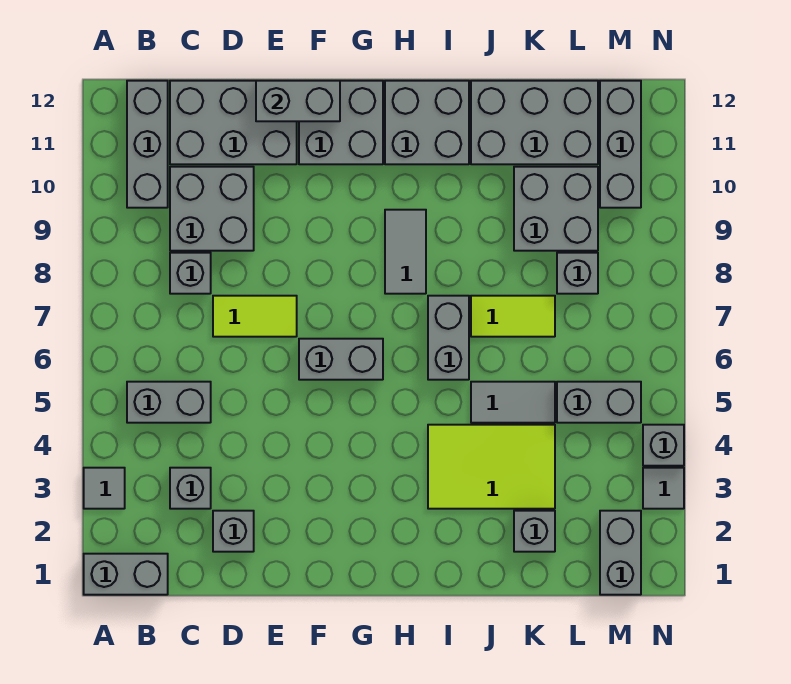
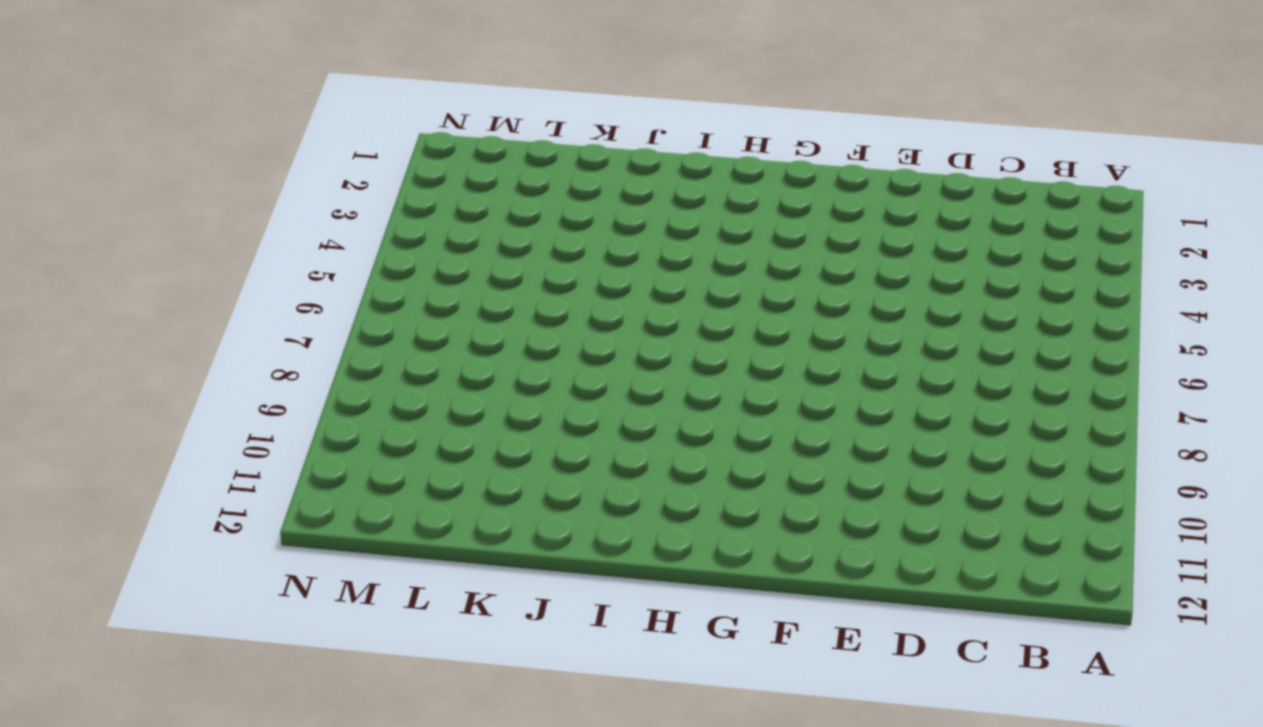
none -> grey 1x2 brick [84,554,168,595]
none -> grey 1x1 tile [84,468,125,509]
none -> grey 1x2 brick [127,382,211,423]

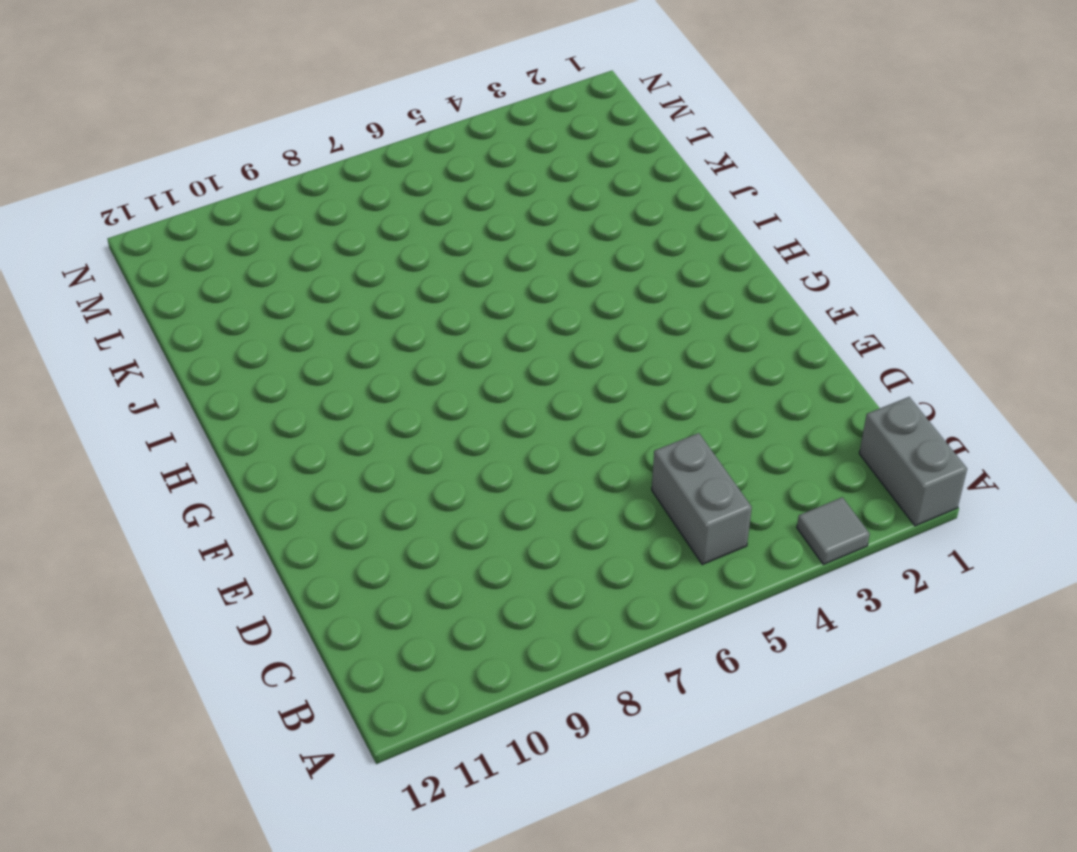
none -> grey 1x3 brick [127,81,168,208]
none -> grey 1x1 brick [170,468,211,509]
none -> grey 1x1 brick [170,253,211,294]

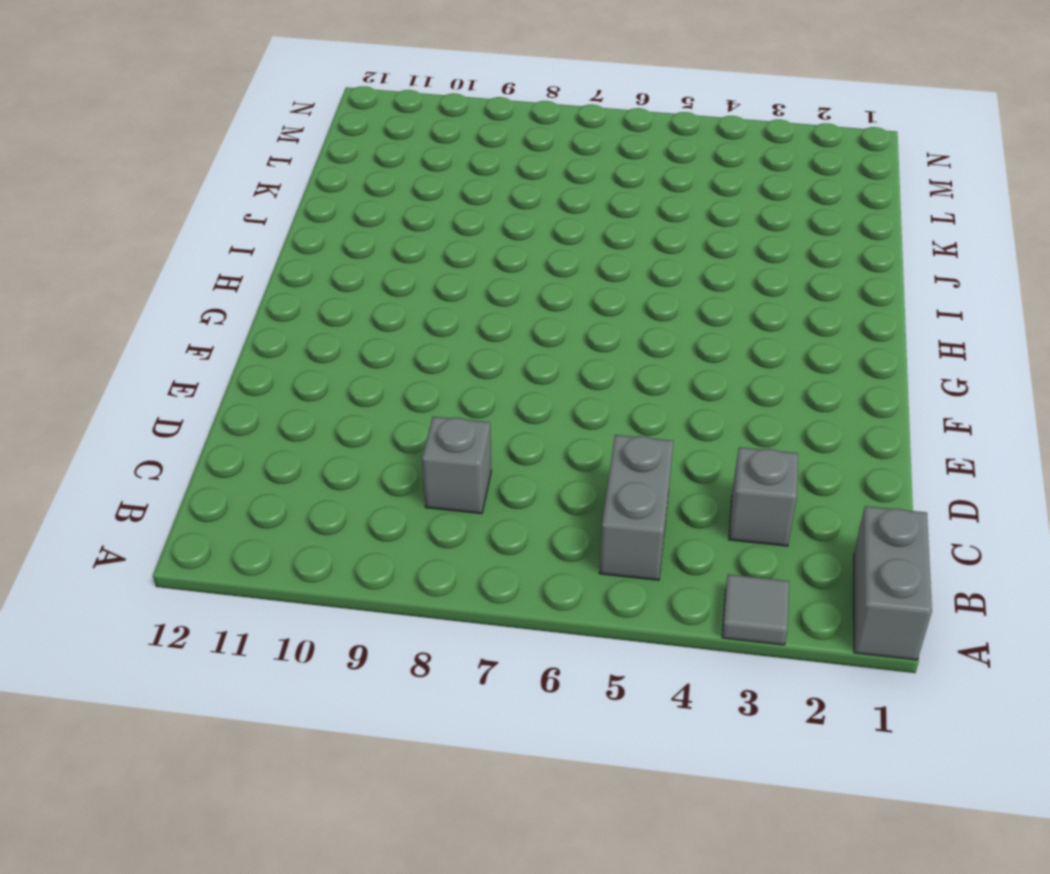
none -> grey 1x3 brick [127,81,168,208]
none -> grey 2x2 brick [170,167,254,251]
none -> grey 2x3 brick [170,81,297,164]

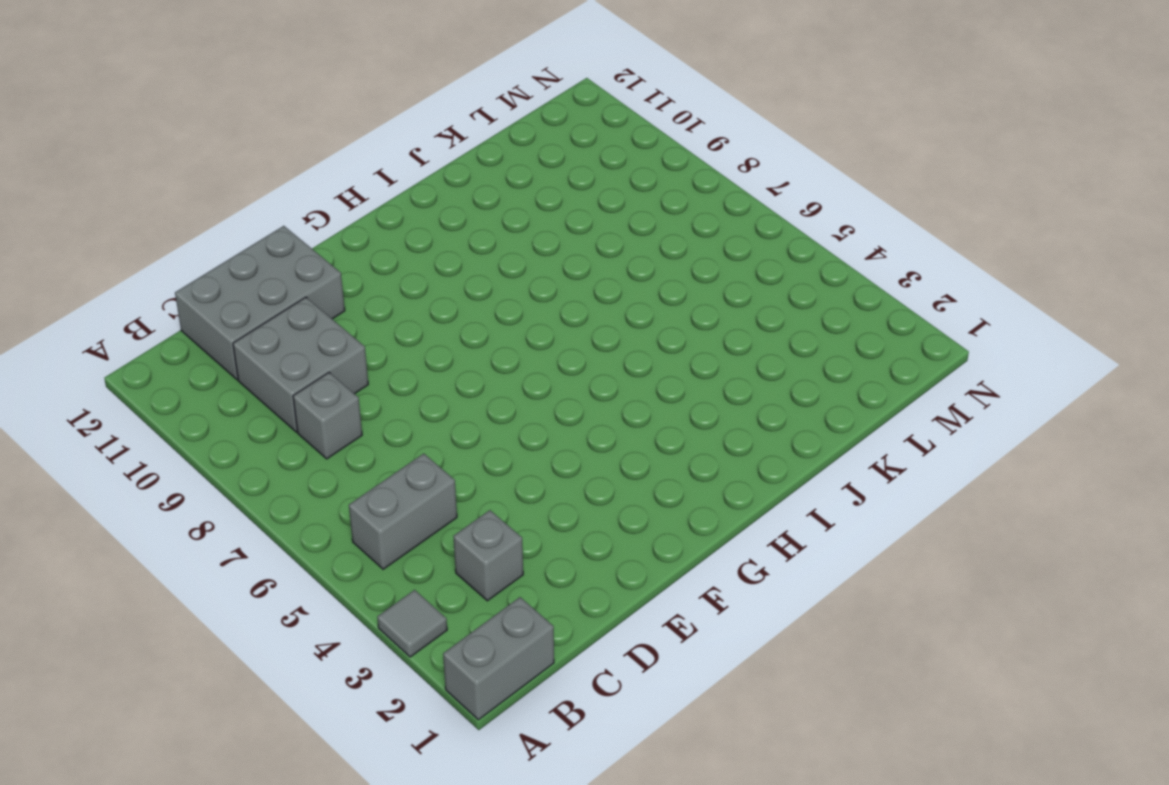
none -> grey 1x3 brick [127,81,168,208]
none -> grey 1x1 brick [213,511,254,552]
none -> lime 1x2 tile [213,296,297,337]

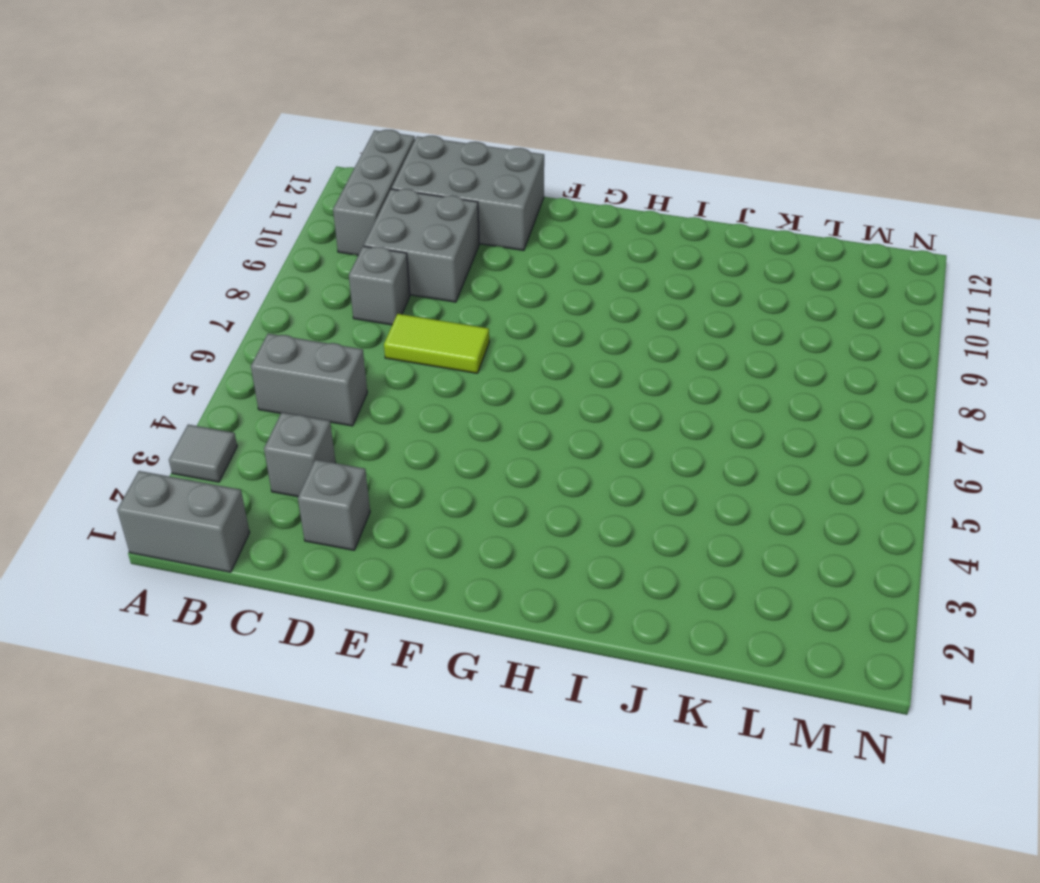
none -> grey 1x2 brick [299,339,383,380]
none -> grey 2x2 brick [299,81,383,164]
none -> grey 1x2 tile [385,210,426,294]

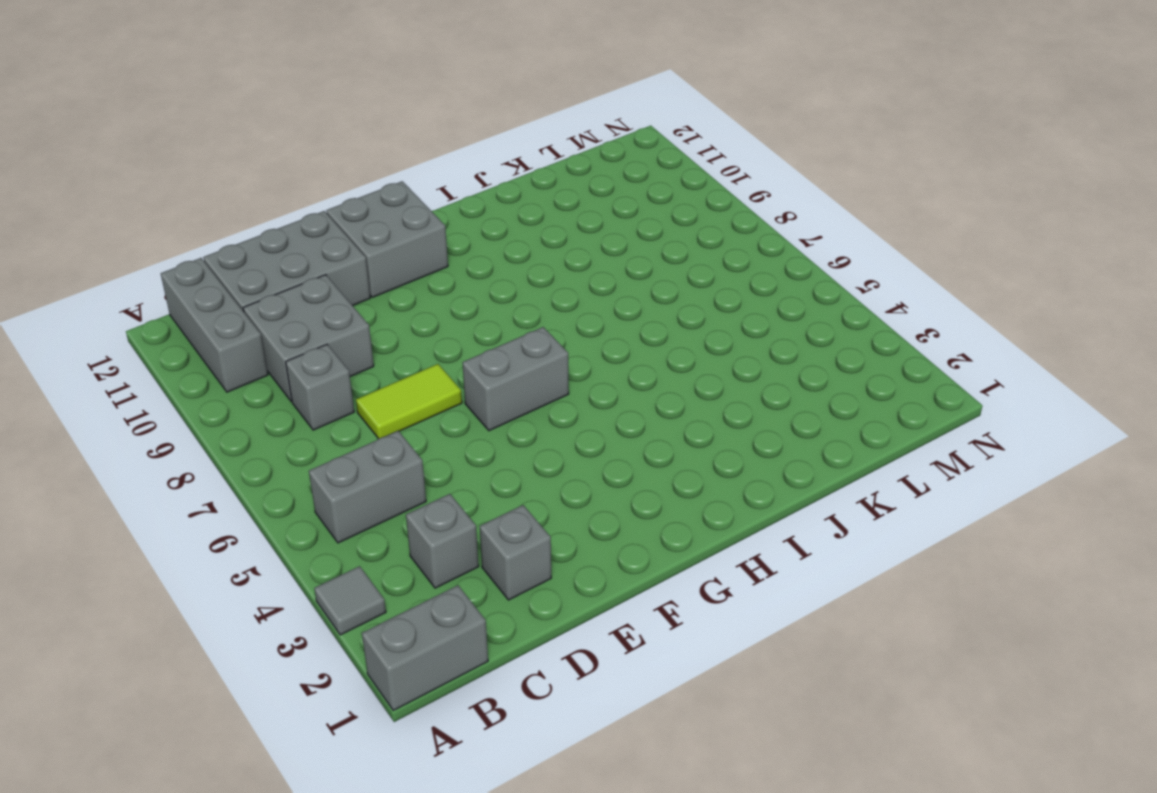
none -> grey 1x2 tile [385,210,426,294]
none -> grey 2x2 brick [385,81,469,164]
none -> lime 2x3 tile [428,425,555,509]

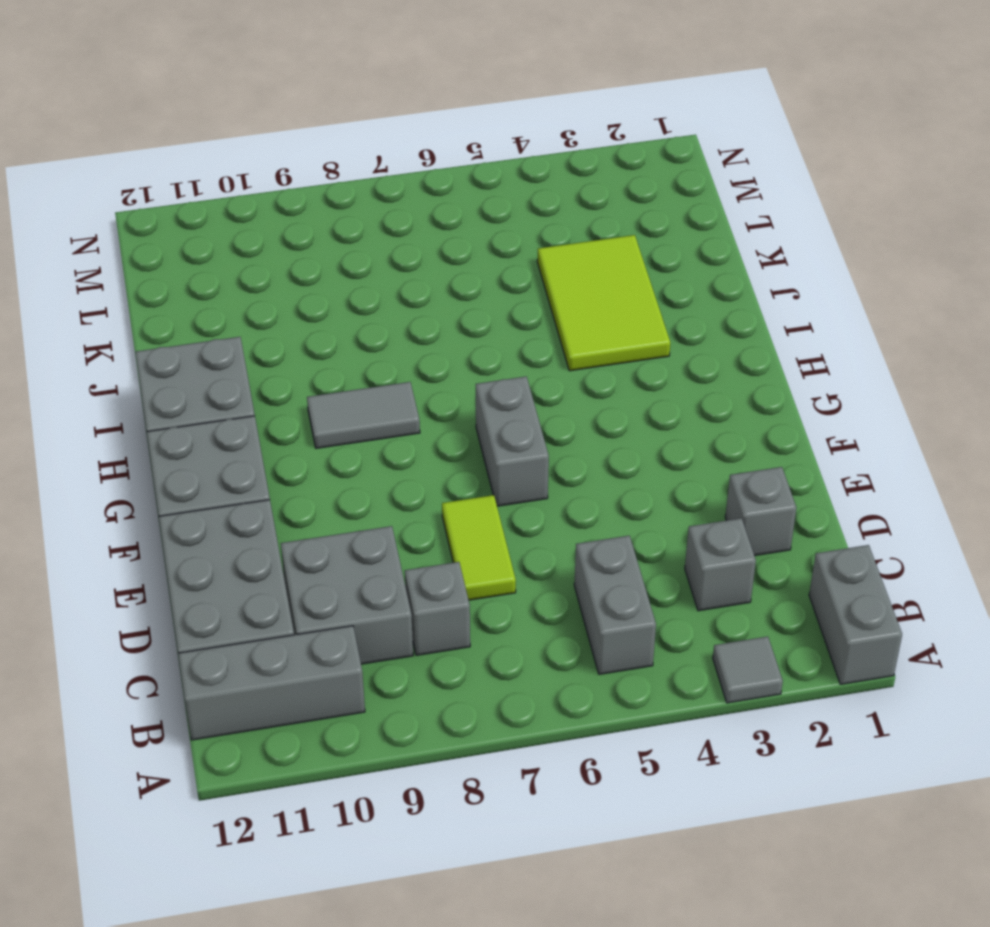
none -> grey 1x2 brick [428,296,469,380]
none -> grey 1x2 tile [471,382,555,423]
none -> lime 1x2 tile [471,296,555,337]

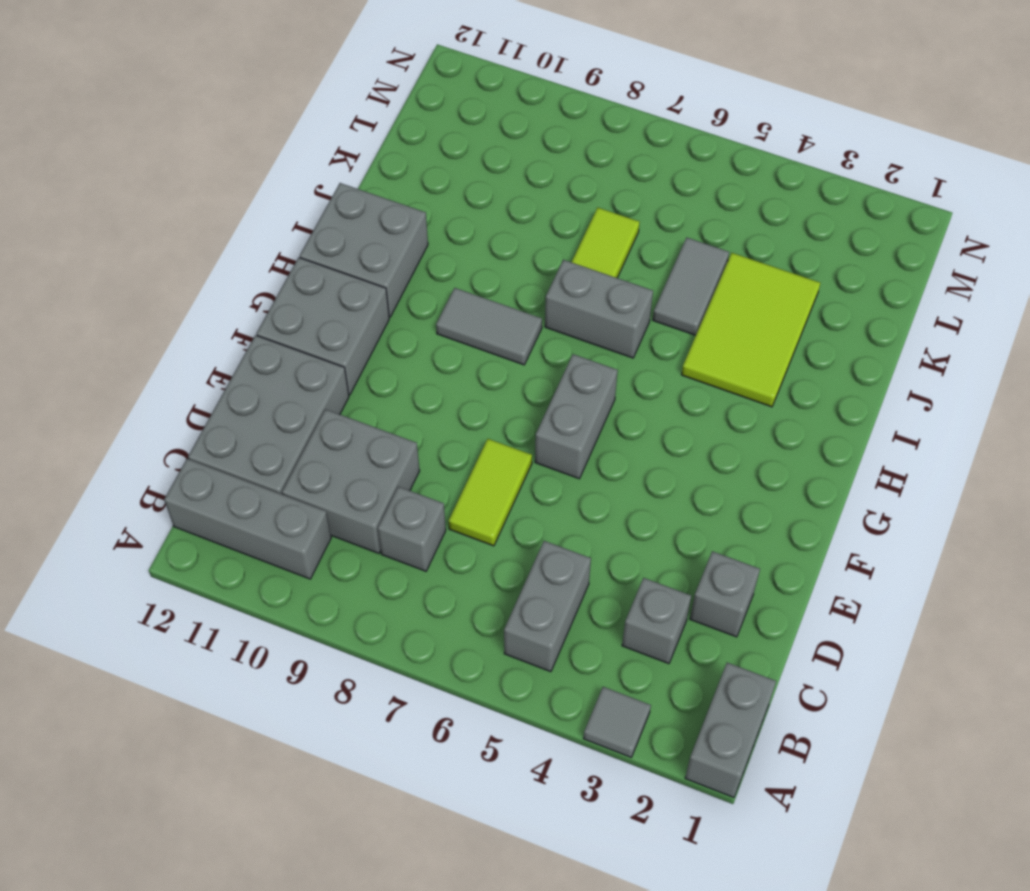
none -> grey 2x3 brick [471,81,598,164]
none -> grey 1x1 brick [514,511,555,552]
none -> grey 2x2 brick [514,167,598,251]

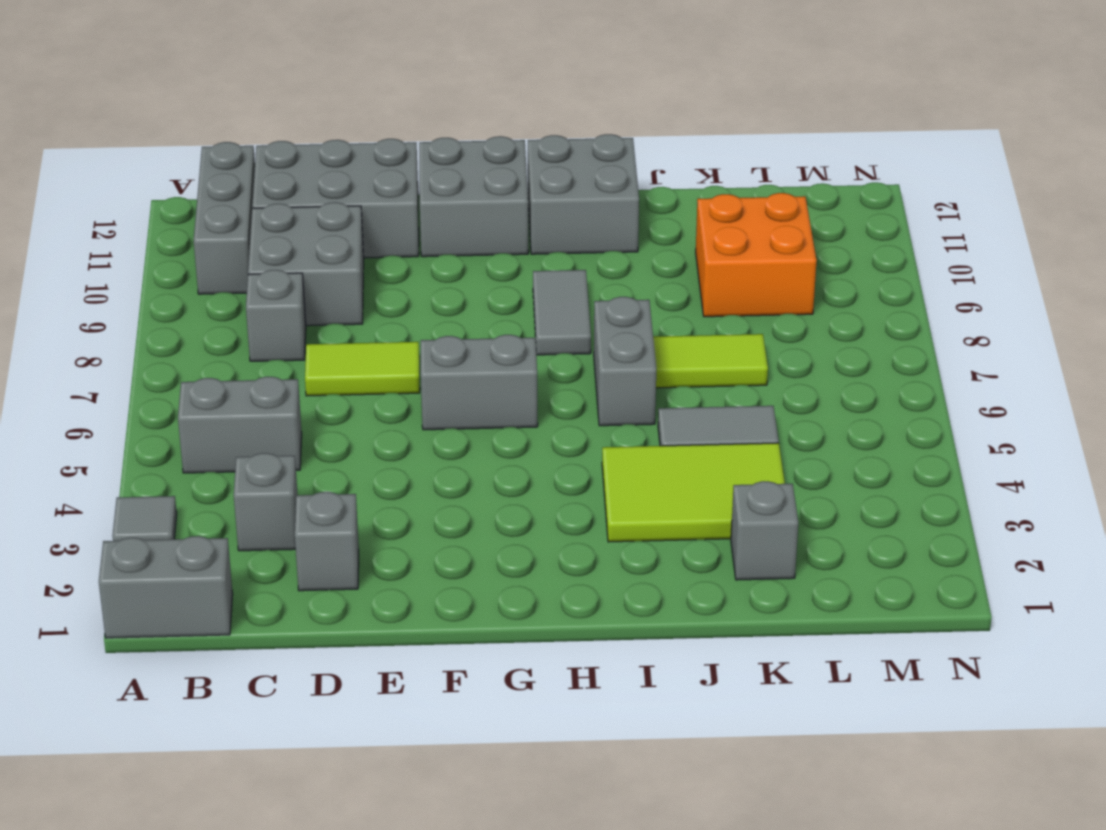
orange 2x2 brick [696,193,817,317] -> grey 2x2 brick [514,167,598,251]
none -> grey 2x3 brick [471,81,598,164]
none -> grey 1x2 brick [557,382,641,423]
none -> grey 1x1 brick [557,253,598,294]

